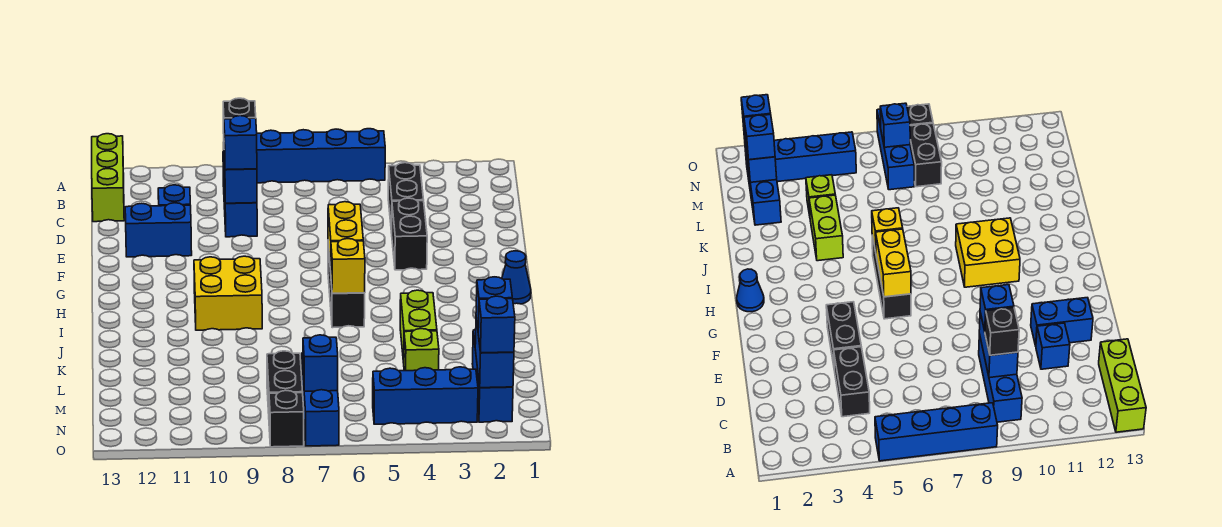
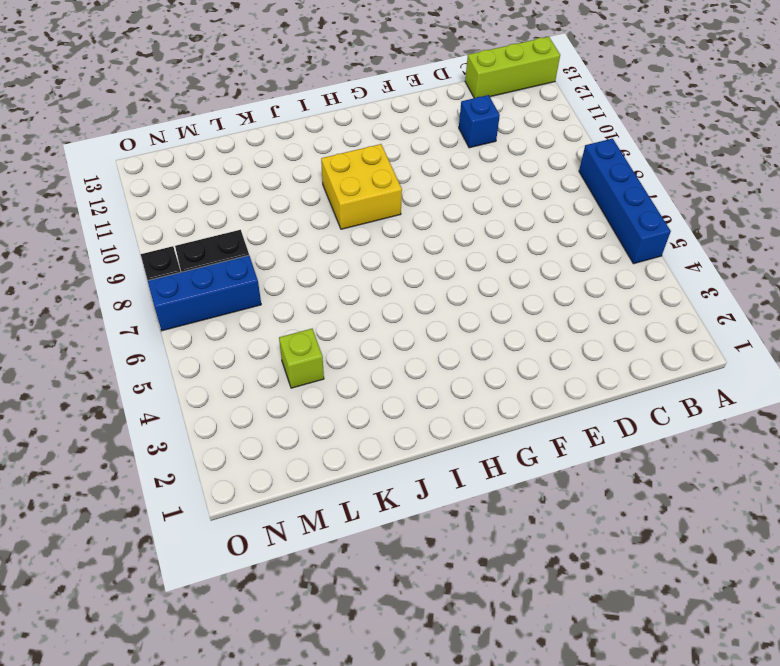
none -> blue 1x3 brick [223,151,257,237]
none -> black 1x2 brick [388,163,424,233]
none -> black 1x2 brick [392,198,427,270]

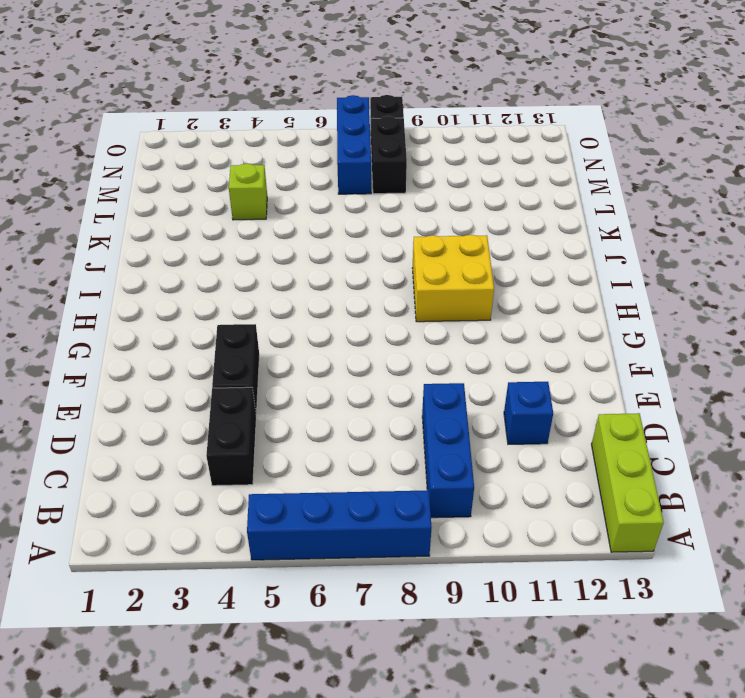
none -> blue 1x2 brick [125,203,192,257]
none -> black 1x3 brick [328,244,365,328]
none -> blue 1x1 cone [502,251,531,304]

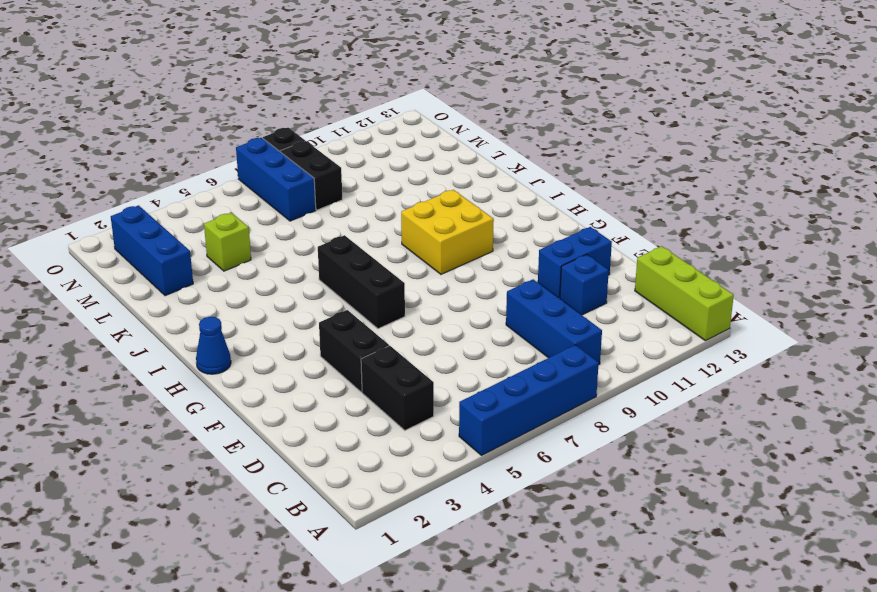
none -> lime 1x2 brick [400,290,437,363]
none -> blue 1x3 brick [373,367,478,424]
none -> blue 1x2 brick [224,157,257,203]

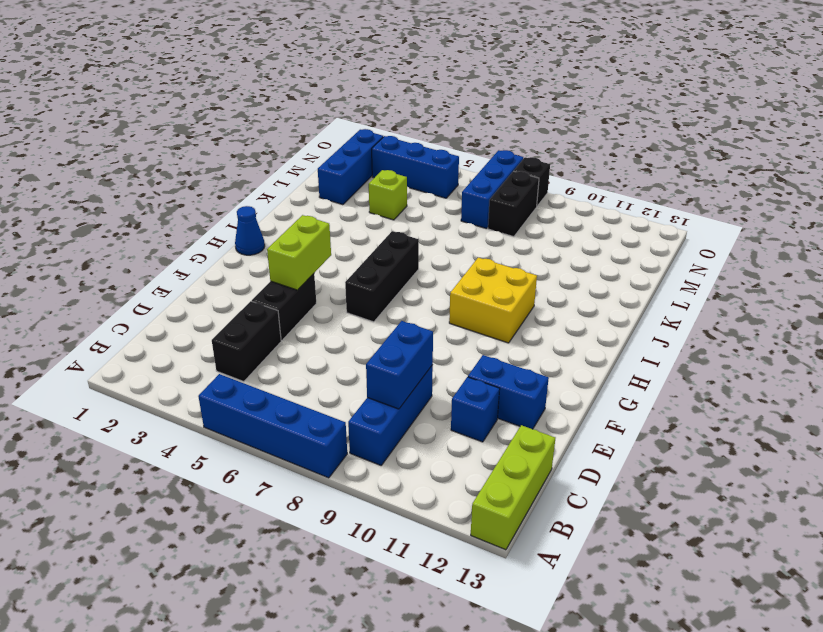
lime 1x2 brick [267,215,331,290] -> lime 1x2 brick moved to [400,290,437,363]
none -> yellow 1x2 brick [328,202,363,271]
none -> yellow 1x1 brick [331,239,365,293]
none -> blue 1x2 brick [475,318,514,388]

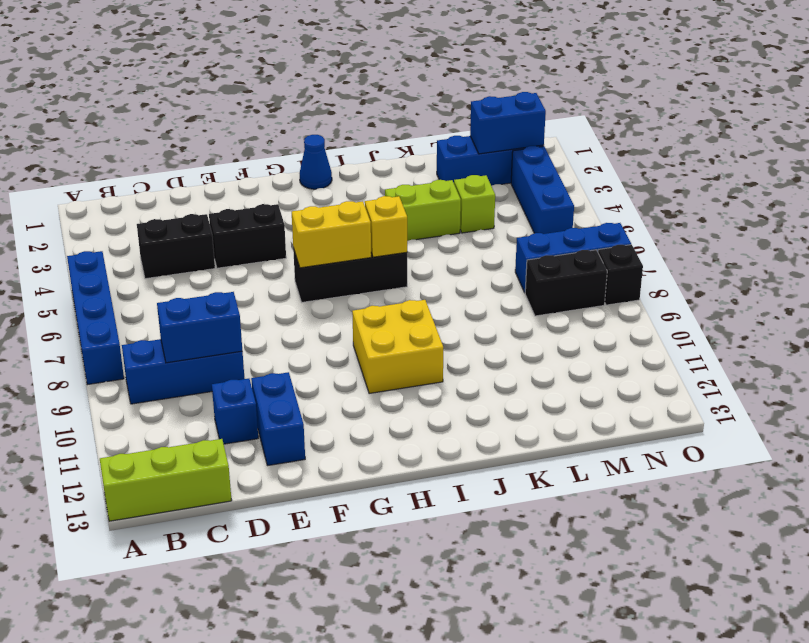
none -> blue 1x1 brick [303,335,338,391]
none -> black 1x1 brick [223,98,256,134]
none -> blue 1x1 brick [224,116,257,170]

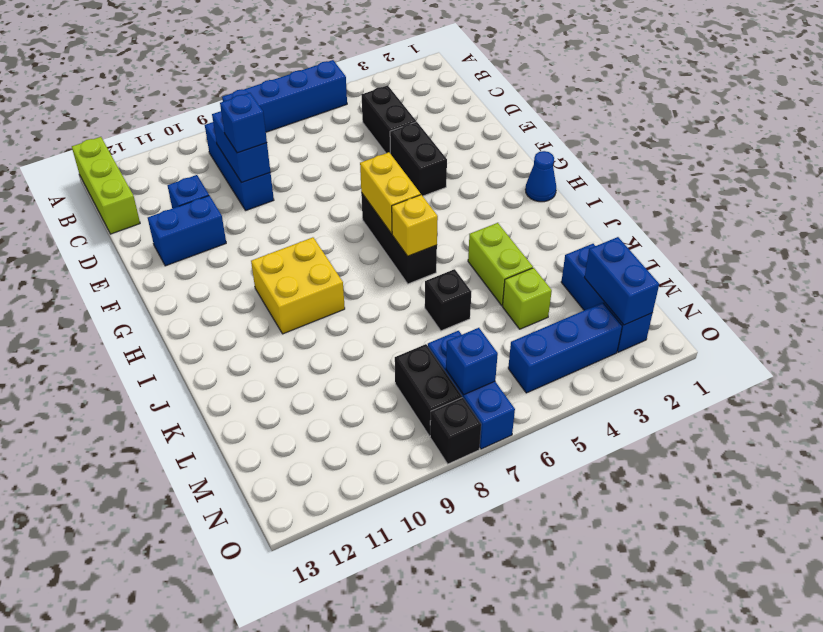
black 1x1 brick [425,269,471,331] -> black 1x1 brick moved to [223,98,256,134]
none -> blue 1x1 brick [476,277,512,327]
none -> blue 1x1 brick [478,296,515,353]

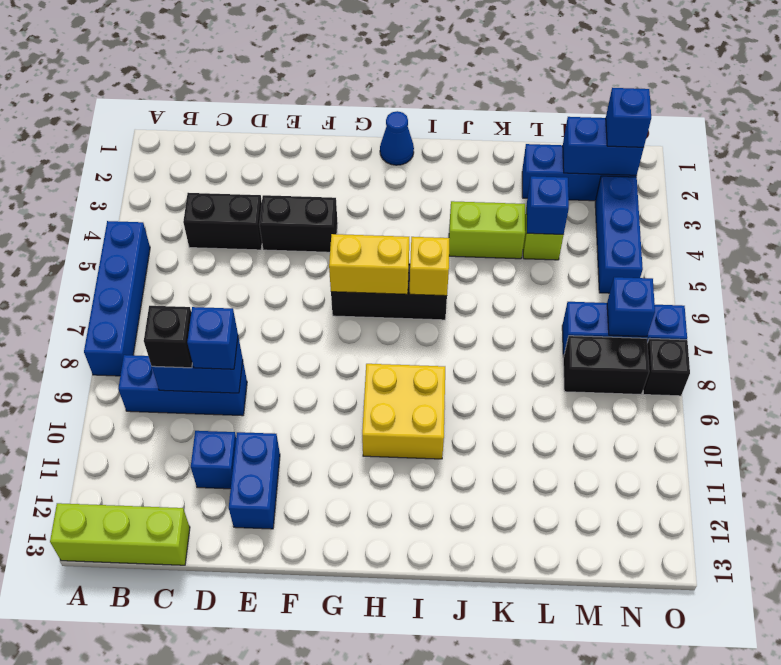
blue 1x1 brick [527,176,569,234] -> blue 1x1 brick moved to [476,277,512,327]

